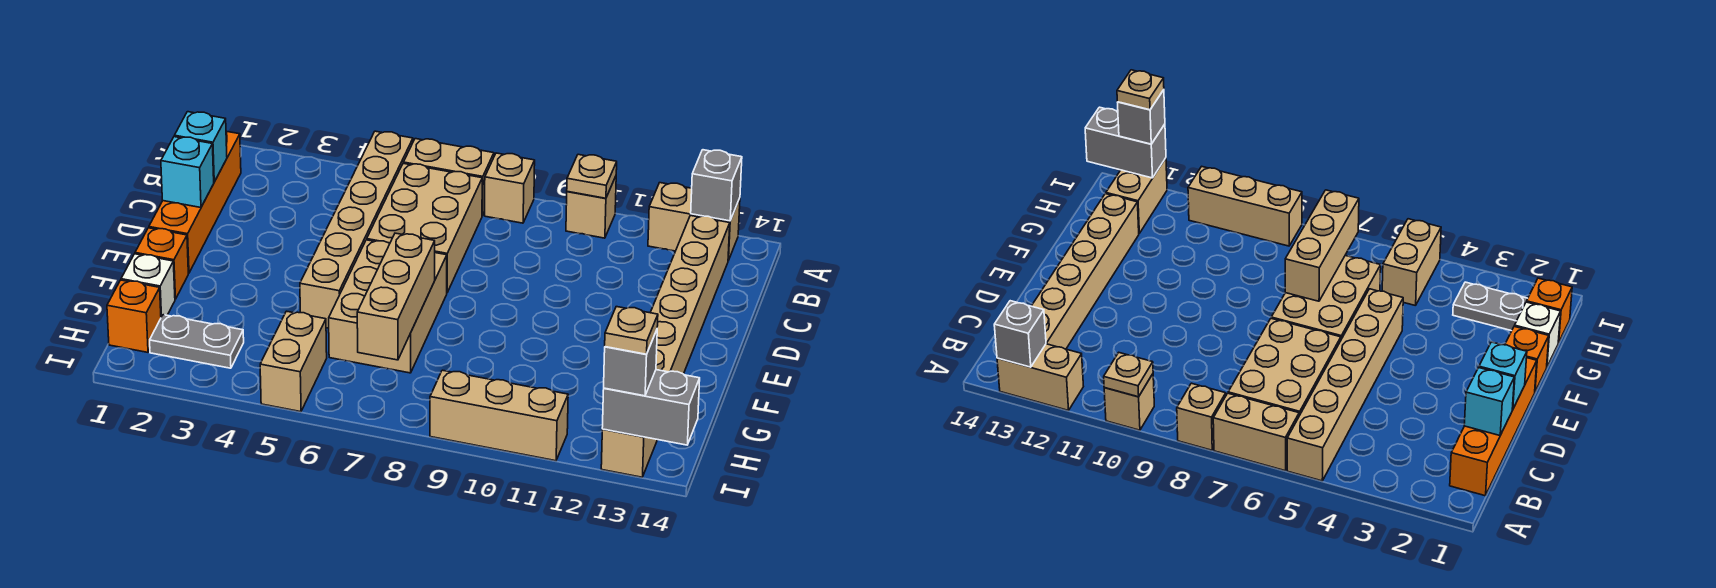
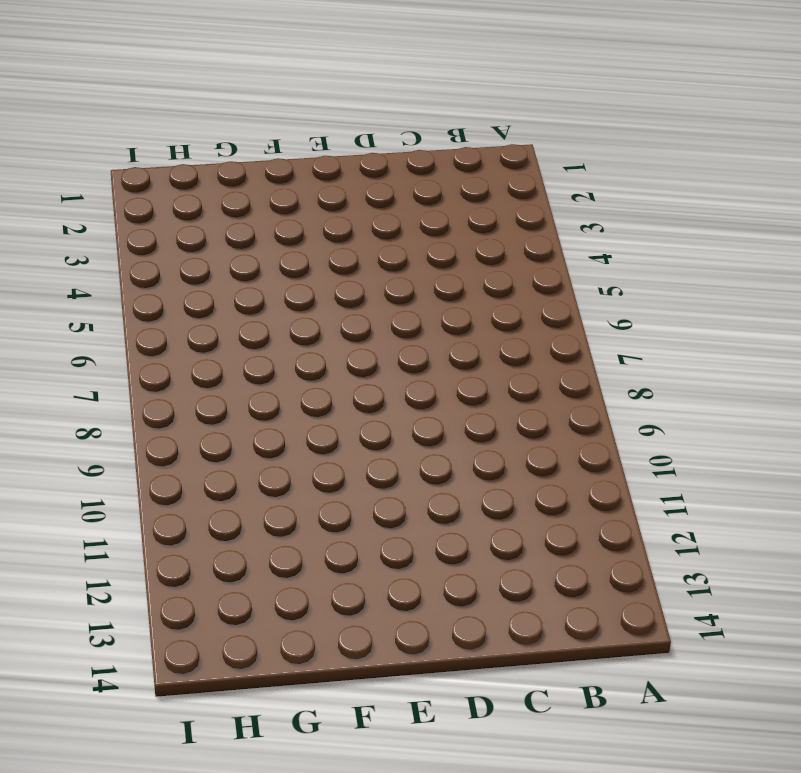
none -> tan 1x6 brick [300,131,413,328]
none -> tan 1x2 brick [403,139,494,216]
none -> tan 1x1 brick [485,153,535,223]

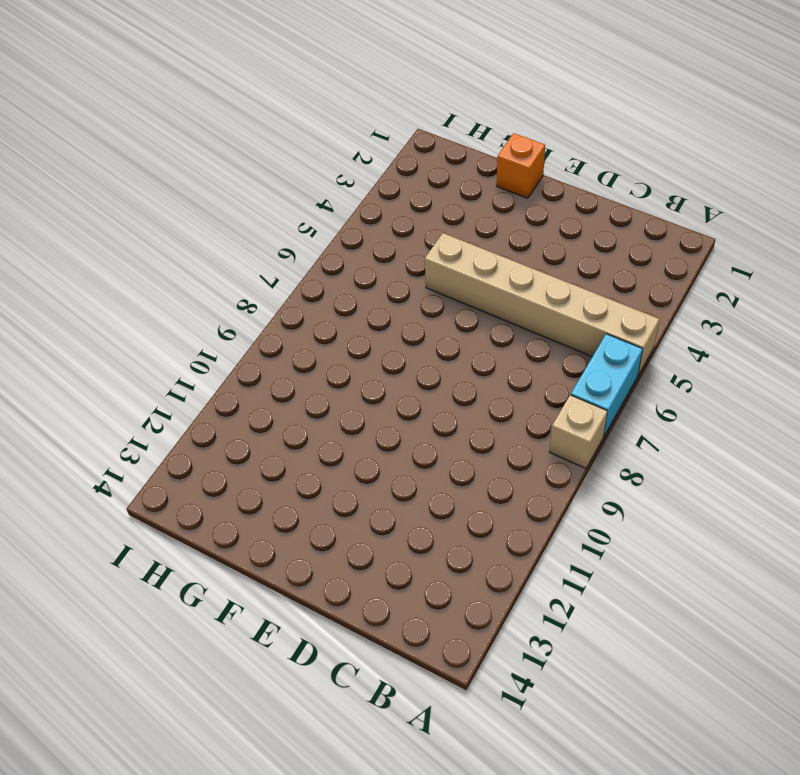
cyan 1x2 brick [571,334,643,436] -> tan 1x2 brick [403,139,494,216]
none -> tan 1x1 brick [566,176,616,238]
none -> tan 1x2 brick [648,183,740,261]
none -> orange 1x4 brick [149,131,241,273]

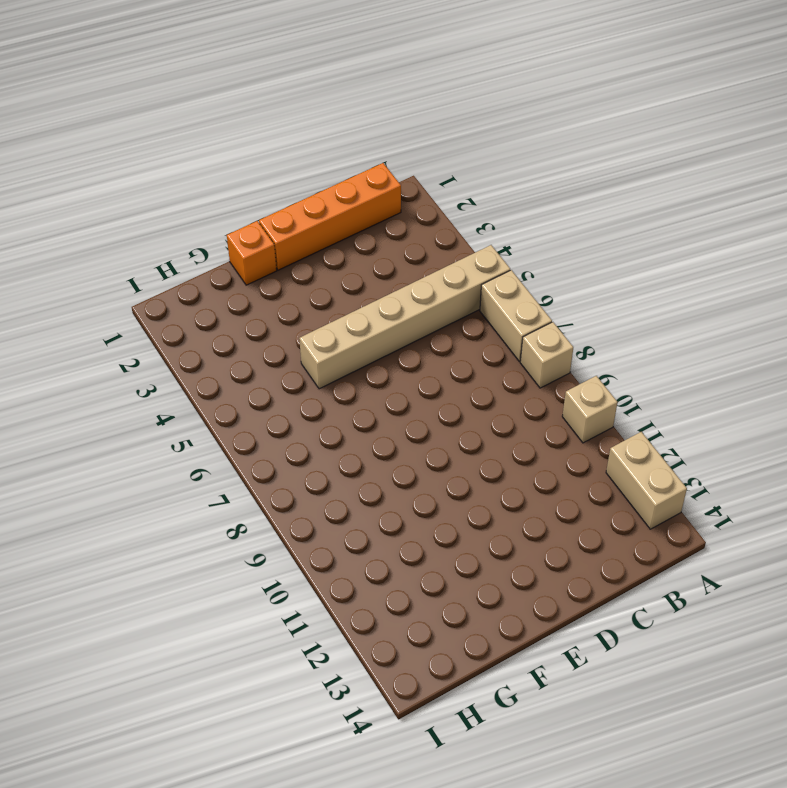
none -> tan 2x3 brick [367,163,482,292]
none -> tan 1x6 brick [650,216,730,374]
none -> tan 2x3 brick [329,240,447,373]

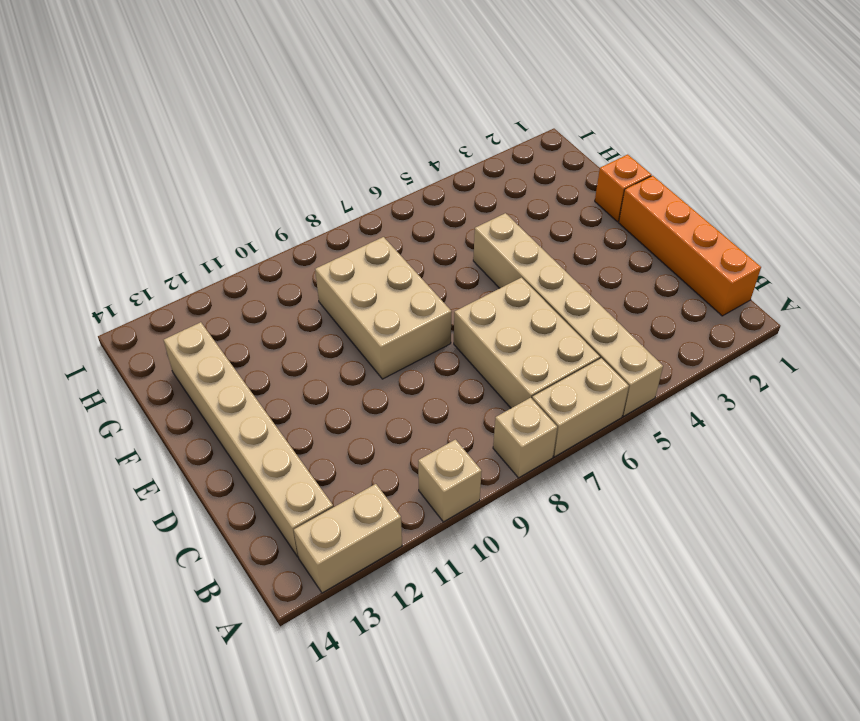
tan 2x3 brick [315,237,452,379] -> tan 2x3 brick moved to [329,240,447,373]
none -> white 1x1 brick [121,254,175,317]
none -> orange 1x1 brick [107,280,161,352]
none -> grey 1x2 plate [150,315,244,368]

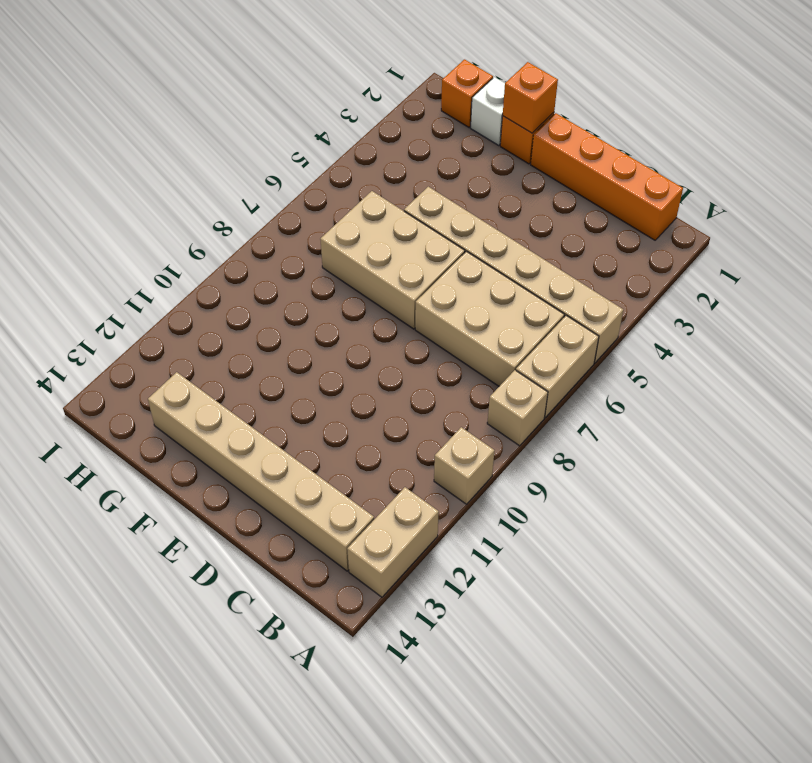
orange 1x1 brick [503,62,558,133] -> none
none -> grey 1x2 plate [150,315,244,368]
none -> tan 1x2 brick [260,311,327,412]
none -> tan 1x2 brick [601,429,657,477]

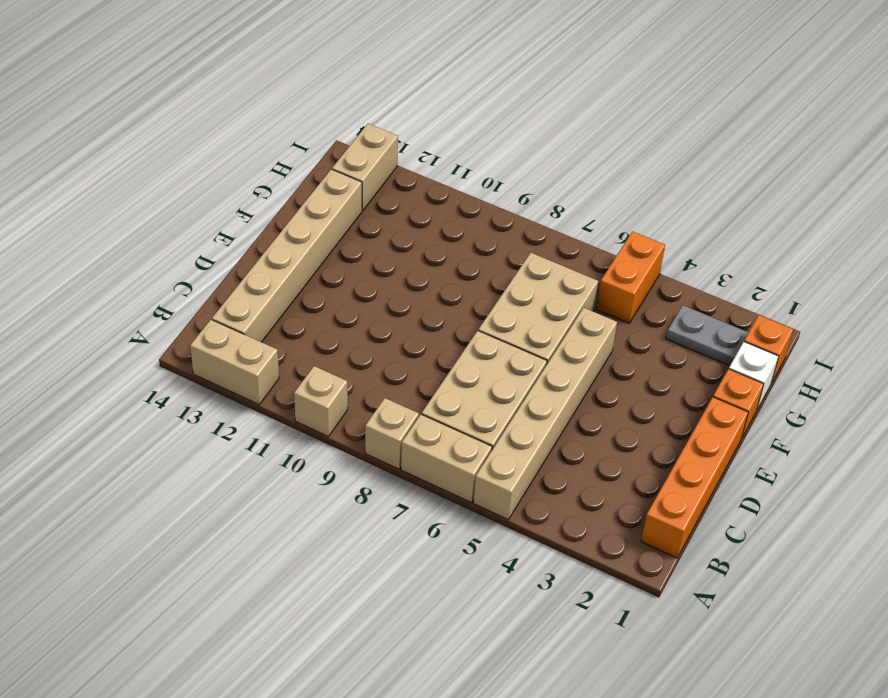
orange 1x2 brick [597,231,665,323] -> tan 1x2 brick [260,311,327,412]
none -> tan 1x3 brick [430,370,568,461]
none -> tan 1x1 plate [567,154,617,198]
none -> grey 1x1 brick [691,150,742,221]

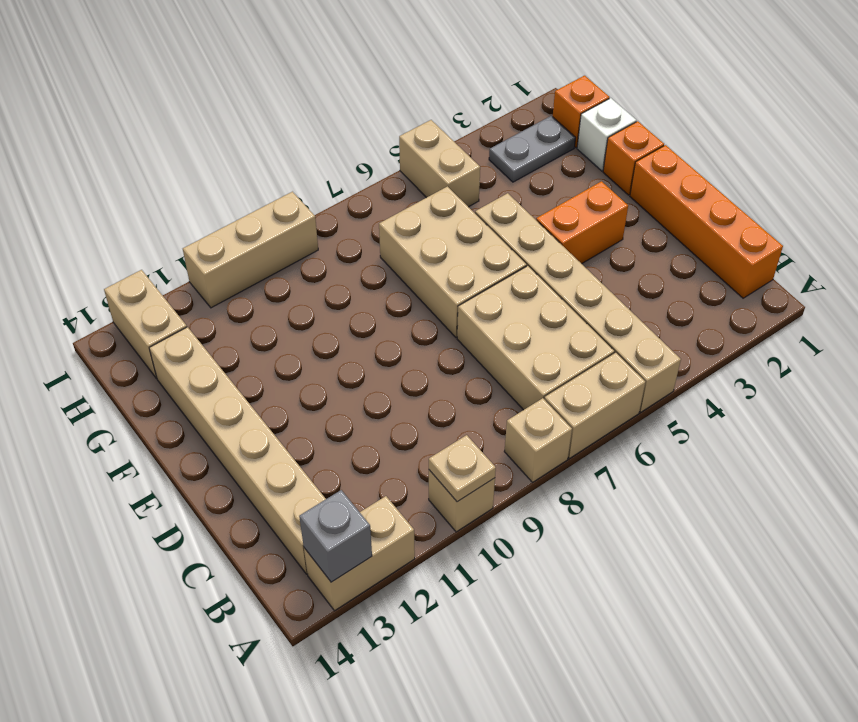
orange 1x2 brick [536,181,628,264] -> none
none -> cyan 1x1 brick [174,112,227,182]
none -> cyan 1x1 brick [161,137,214,208]
none -> tan 1x3 brick [357,233,435,360]

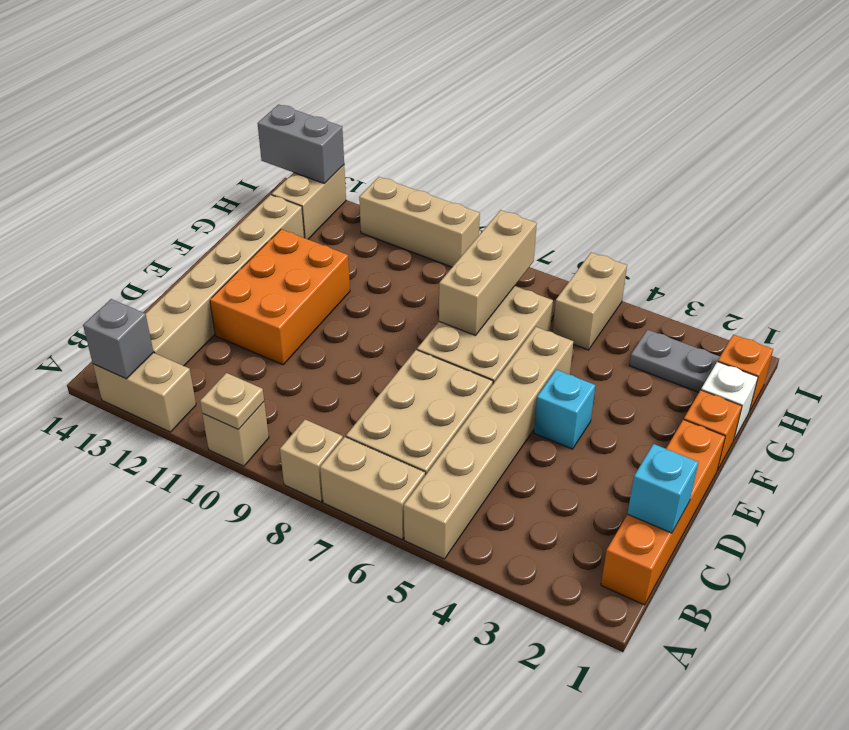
orange 2x3 brick [210,229,350,365] -> none
cyan 1x1 brick [534,370,595,449] -> cyan 1x1 brick moved to [161,137,214,208]
none -> grey 1x1 brick [604,330,657,396]
none -> tan 1x1 plate [605,307,658,354]

